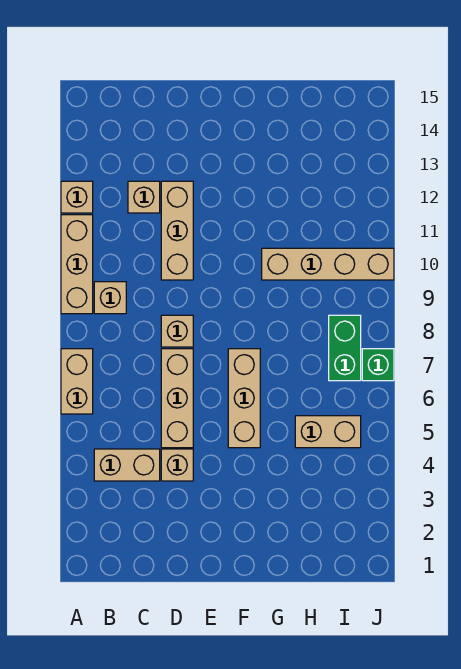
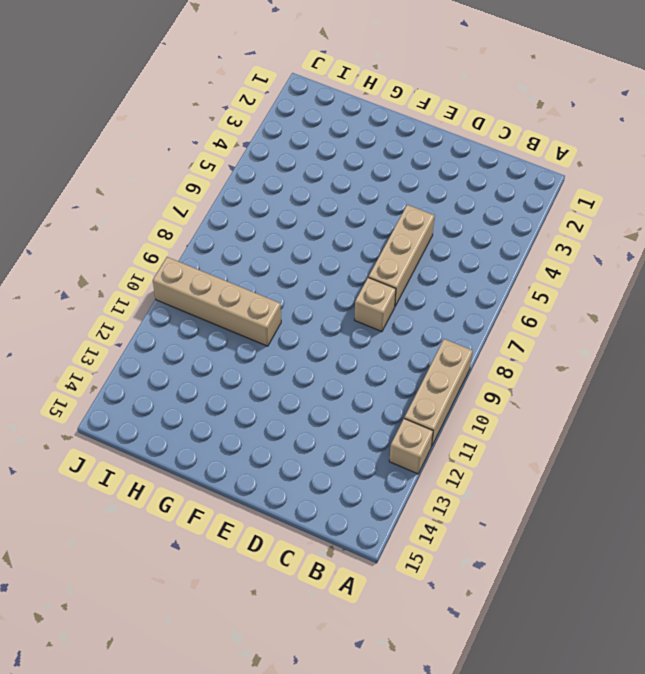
none -> tan 1x2 brick [61,349,93,414]
none -> tan 1x2 brick [94,449,160,481]
none -> tan 1x1 brick [94,282,126,314]

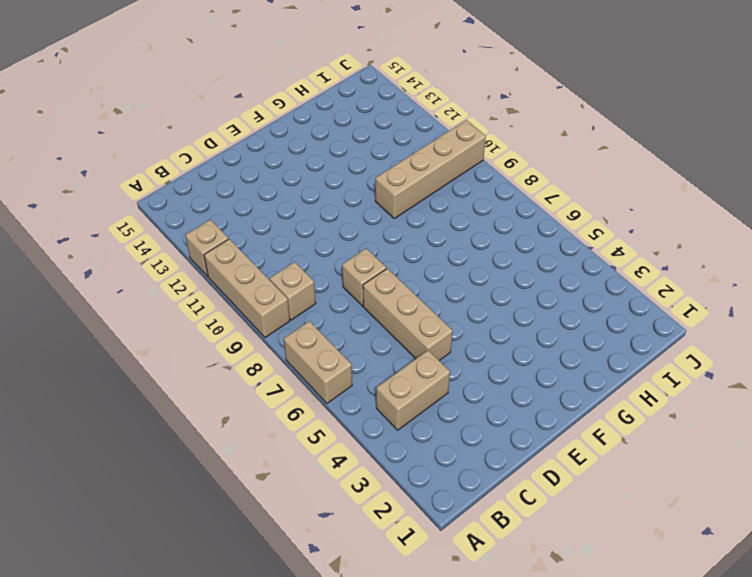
none -> tan 1x1 brick [128,181,160,213]
none -> tan 1x1 brick [161,449,193,481]
none -> tan 1x3 brick [161,181,193,280]

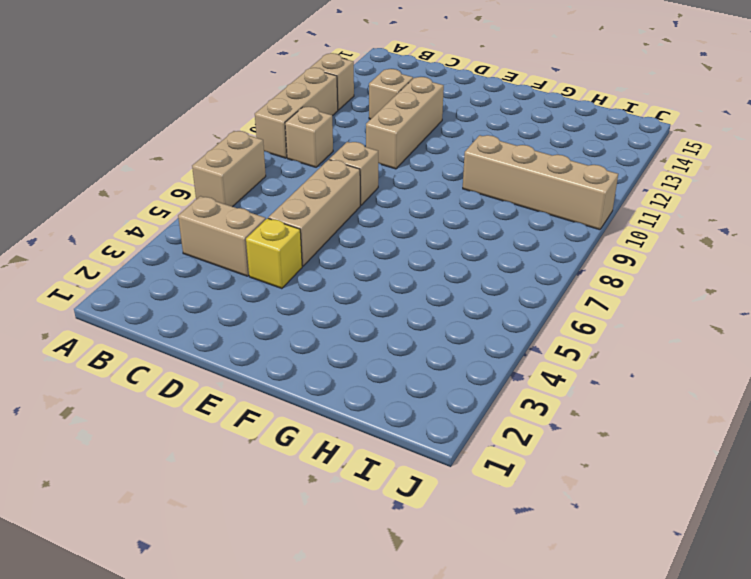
yellow 1x1 brick [246,218,302,289] -> tan 1x1 brick [161,449,193,481]
none -> tan 1x3 brick [228,349,260,448]
none -> tan 1x2 brick [295,416,361,448]
none -> green 1x2 brick [329,315,361,381]

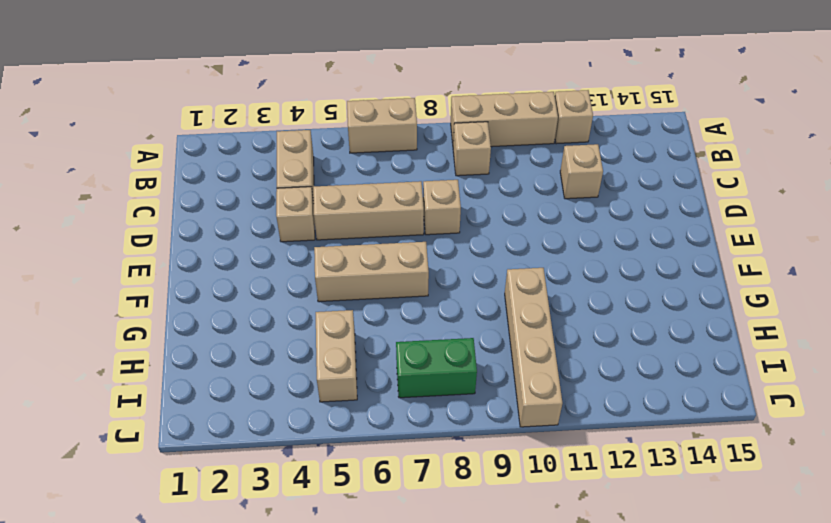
none -> tan 1x3 brick [161,181,193,280]
none -> green 1x1 brick [362,349,394,381]

